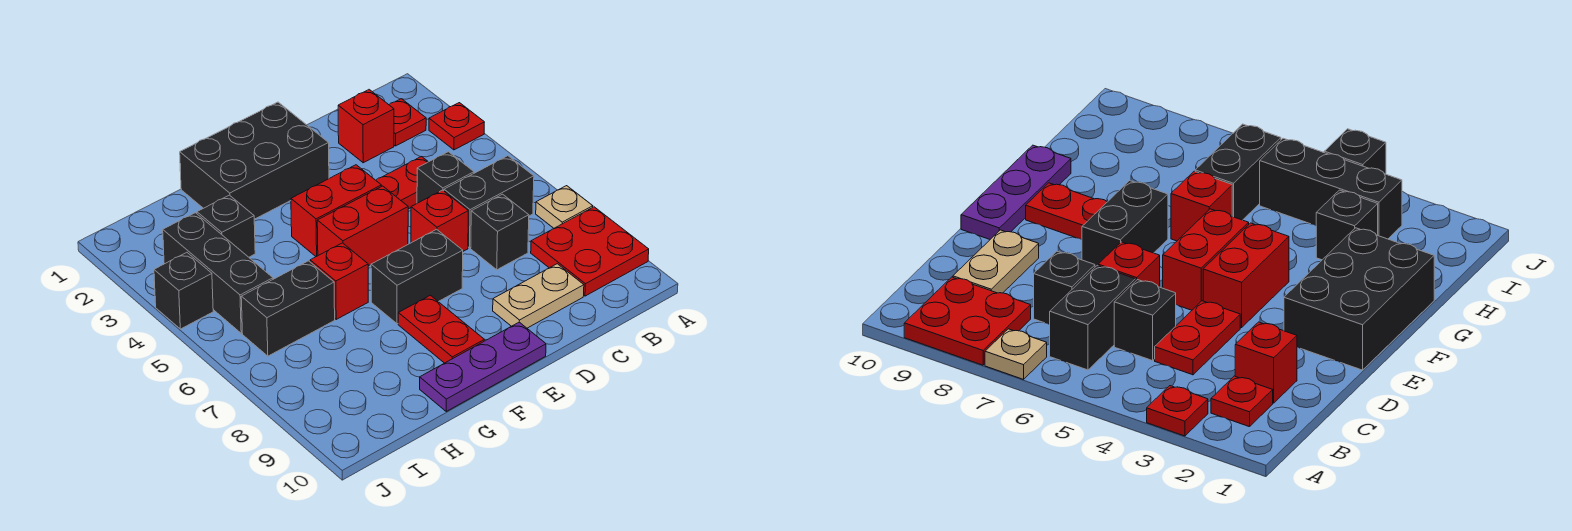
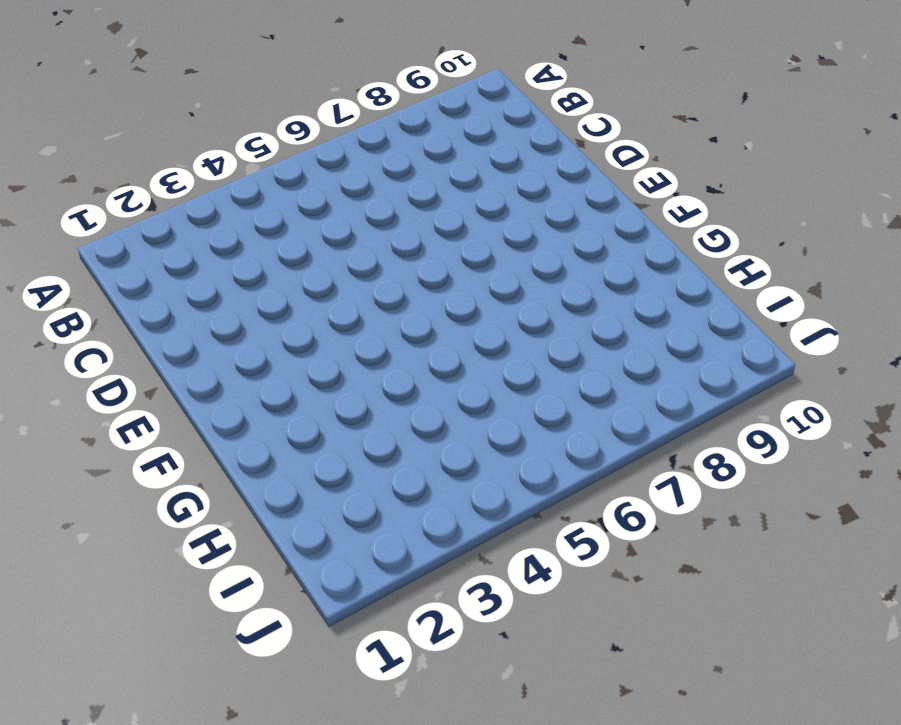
none -> red 1x1 plate [429,103,484,150]
none -> tan 1x1 plate [536,186,593,228]
none -> red 2x2 plate [531,207,649,296]

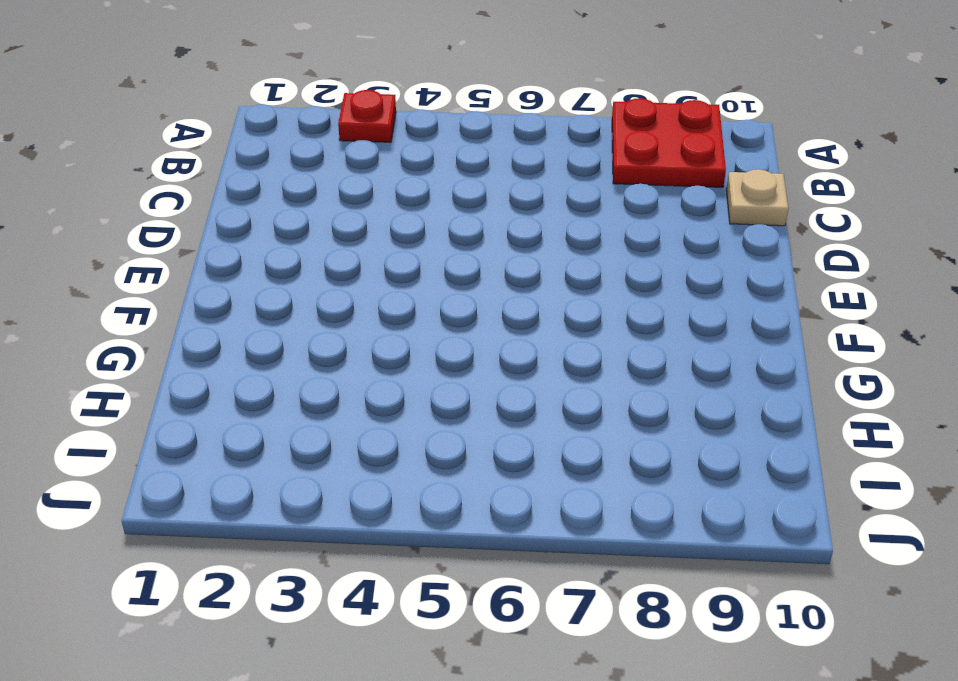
tan 1x1 plate [726,169,788,226] -> tan 1x1 plate moved to [536,186,593,228]
none -> red 1x1 plate [389,99,426,146]
none -> black 1x2 brick [444,156,534,248]
none -> red 1x1 brick [338,90,394,163]

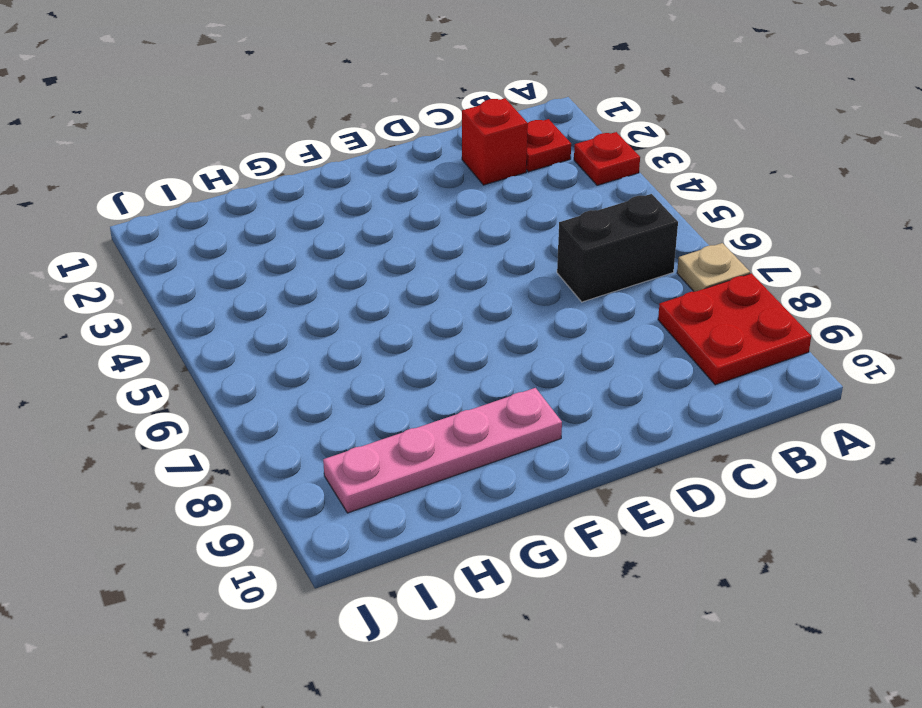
pink 1x4 plate [323,388,562,513] -> red 1x2 plate [398,295,484,363]
none -> red 1x2 plate [376,157,428,209]
none -> black 1x1 brick [417,152,474,203]
none -> black 1x1 brick [471,194,529,270]

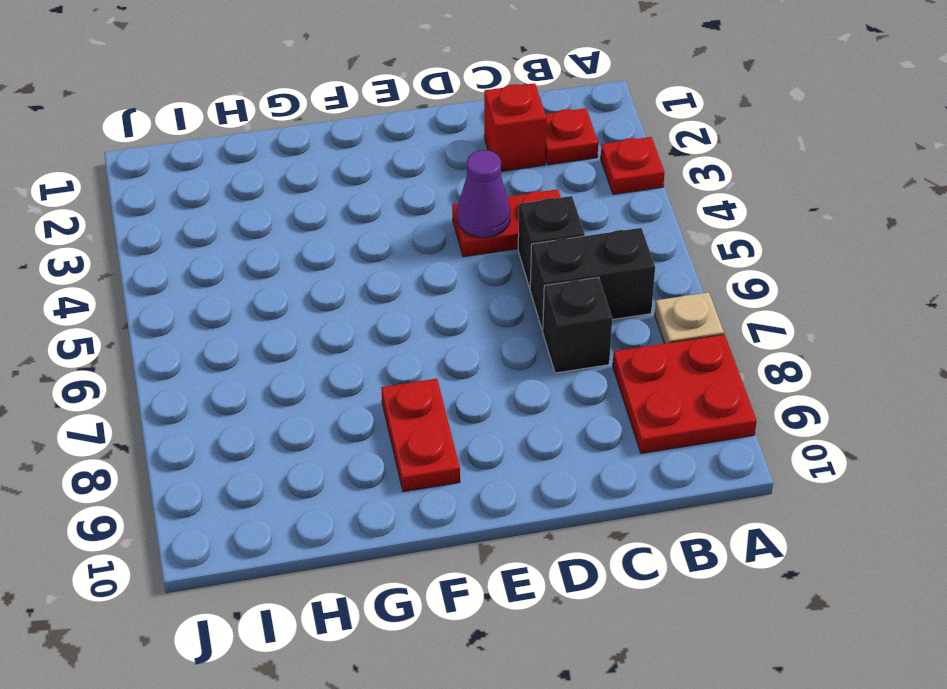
purple 1x1 cone [457,150,510,238] -> none
none -> tan 1x2 plate [493,264,584,328]
none -> red 1x1 brick [411,190,468,251]
none -> black 2x3 brick [180,102,329,219]

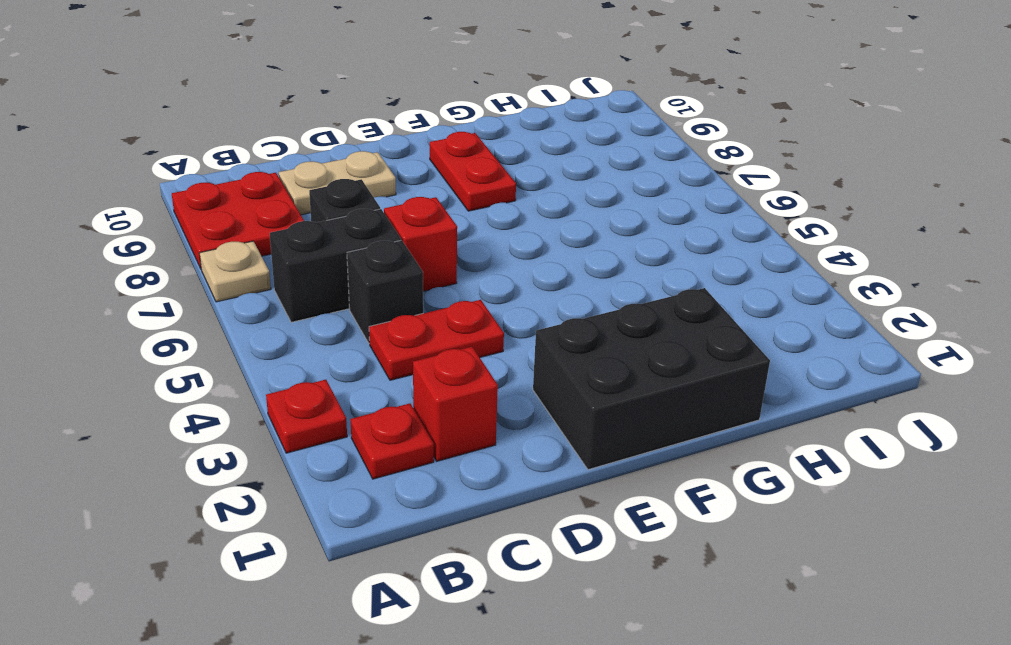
none -> red 1x2 brick [291,165,381,257]
none -> red 1x2 brick [317,186,408,266]
none -> black 1x2 brick [371,229,463,324]

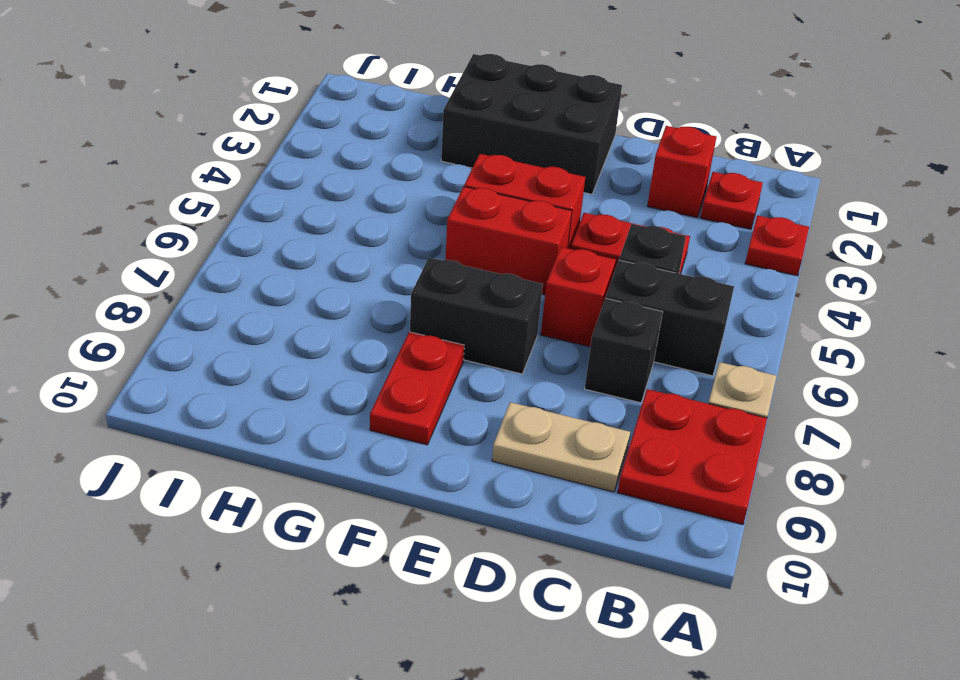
none -> purple 1x3 plate [420,322,546,411]
none -> red 1x1 brick [310,243,368,319]
none -> black 1x1 brick [197,195,255,257]

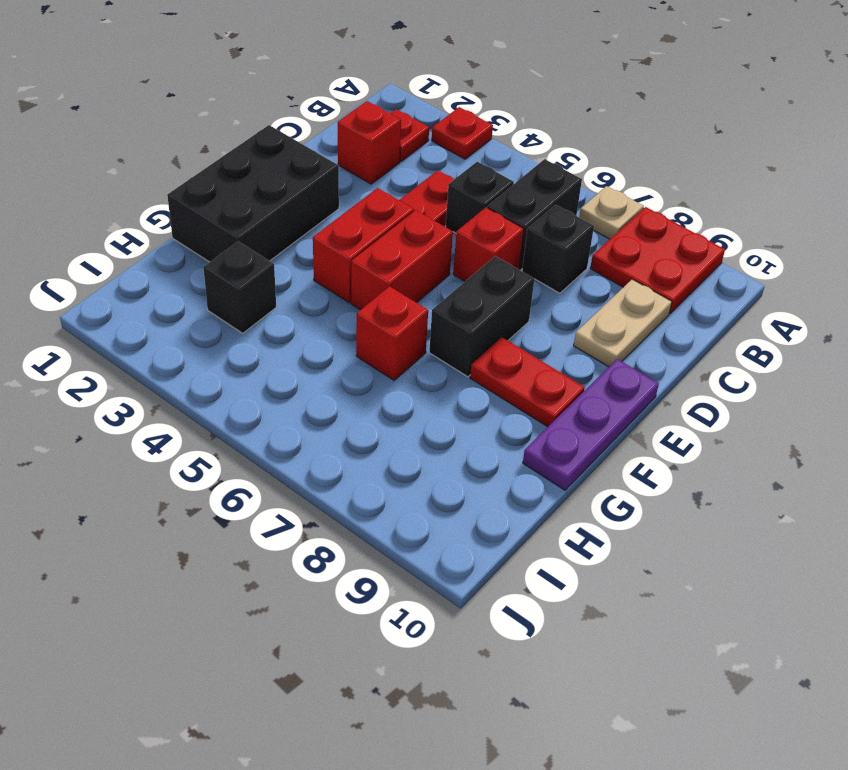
none -> black 1x2 brick [241,261,335,356]
none -> black 1x3 brick [163,213,273,333]
none -> black 1x1 brick [154,253,213,329]

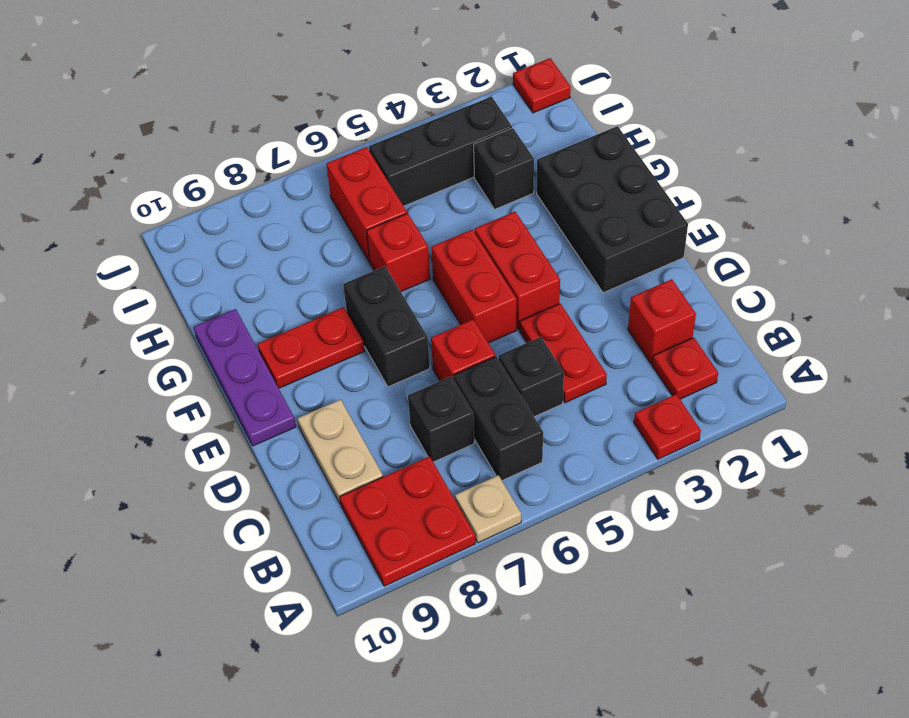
red 1x2 brick [326,147,407,262] -> black 1x2 brick [241,261,335,356]
red 1x1 plate [513,58,571,113] -> none
none -> black 1x1 brick [154,253,213,329]

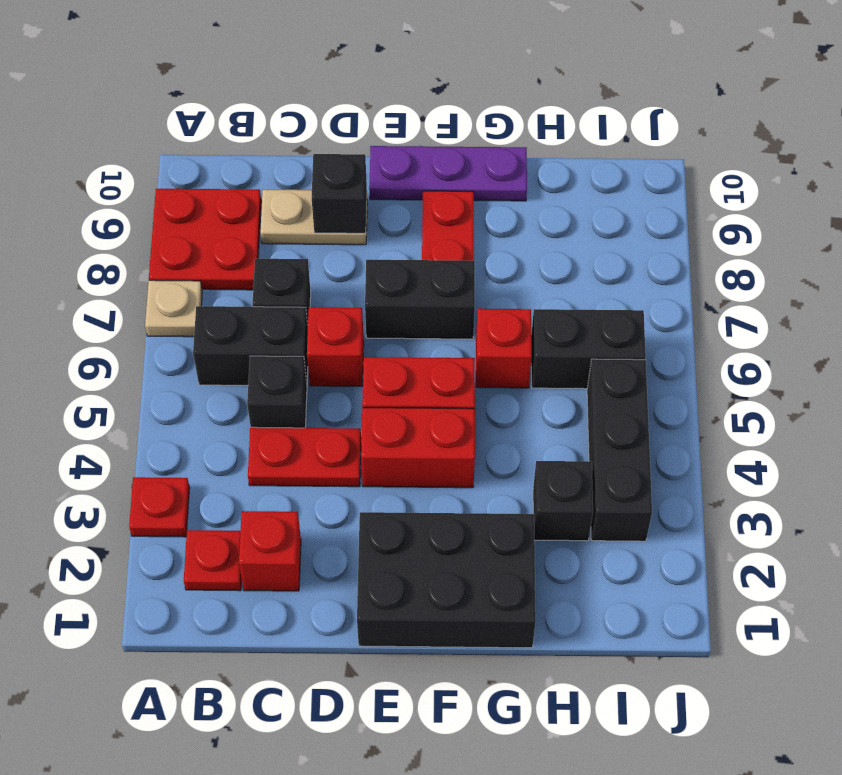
black 1x1 brick [312,154,367,233] -> black 1x1 brick moved to [154,253,213,329]

